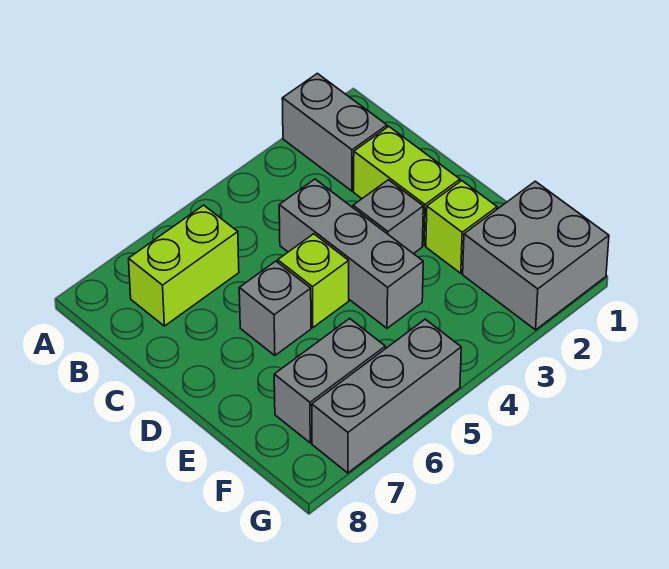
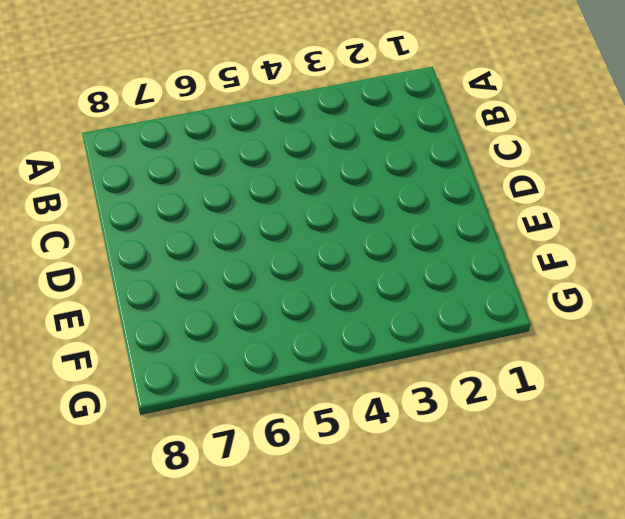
none -> grey 1x2 brick [282,73,387,191]
none -> lime 1x2 brick [129,205,239,326]

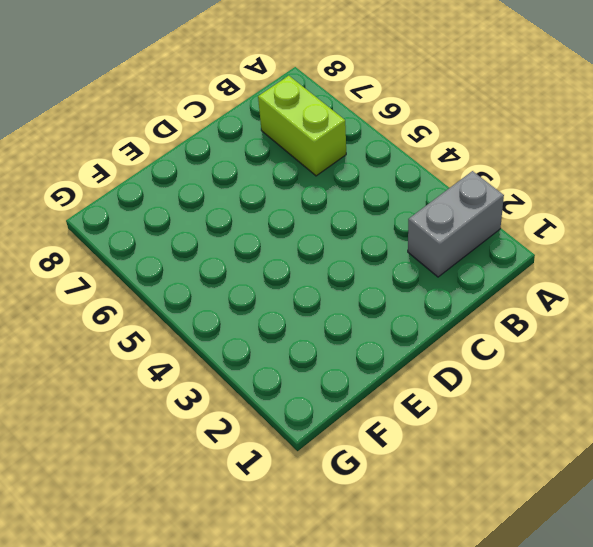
none -> lime 1x2 brick [354,126,460,246]
none -> grey 1x3 brick [279,179,423,328]

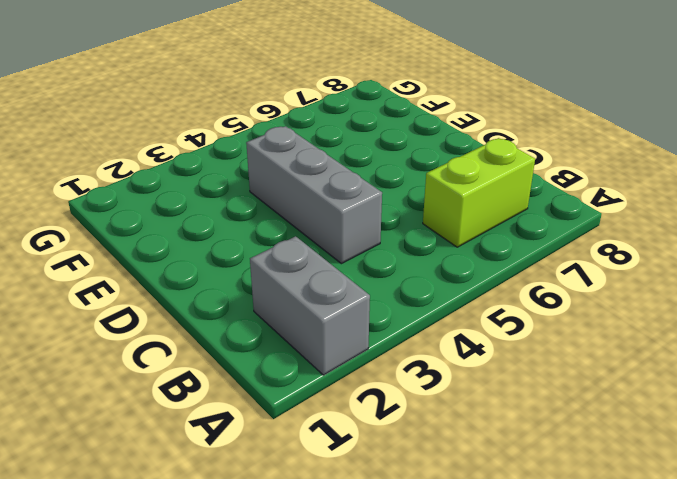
none -> lime 1x2 brick [354,126,460,246]
none -> grey 1x1 brick [353,180,423,254]

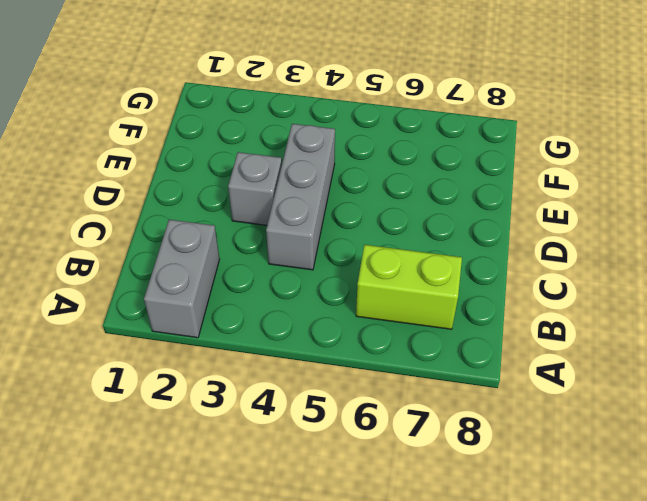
none -> lime 1x2 brick [354,126,460,246]
none -> lime 1x1 brick [278,234,349,328]

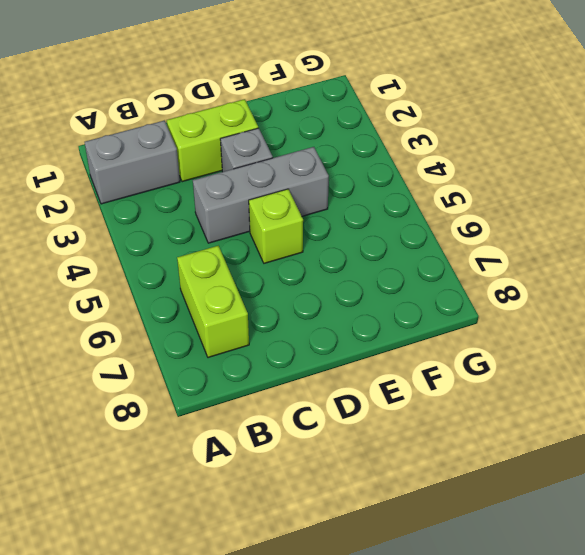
none -> grey 1x1 brick [239,261,311,356]
none -> lime 1x1 brick [426,181,497,273]

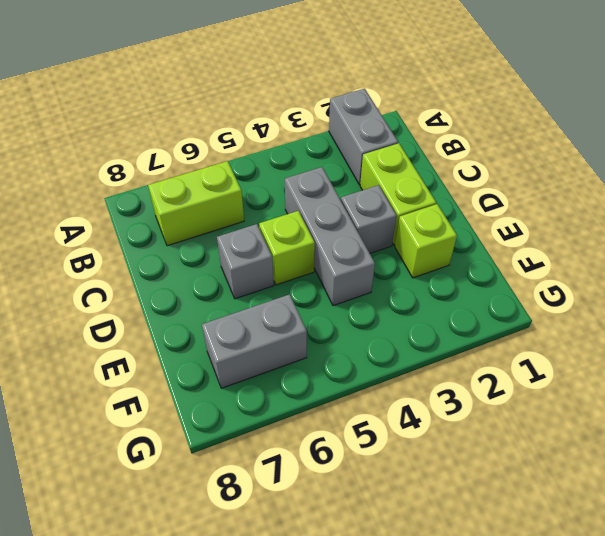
none -> grey 2x2 brick [463,181,609,330]
none -> grey 1x3 brick [312,319,461,473]

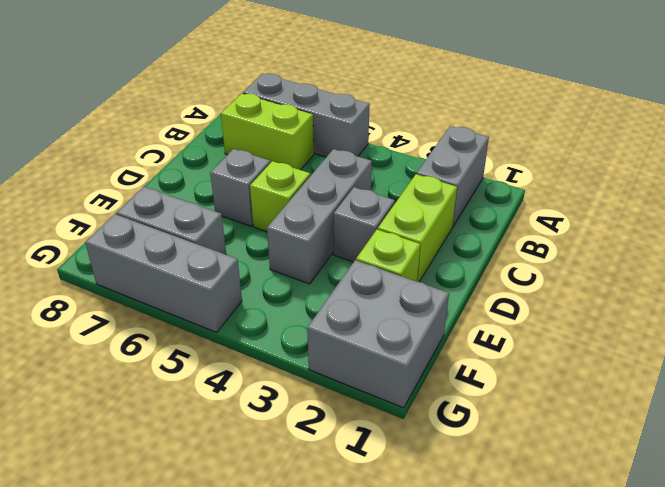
grey 1x3 brick [243,74,370,157] -> none

